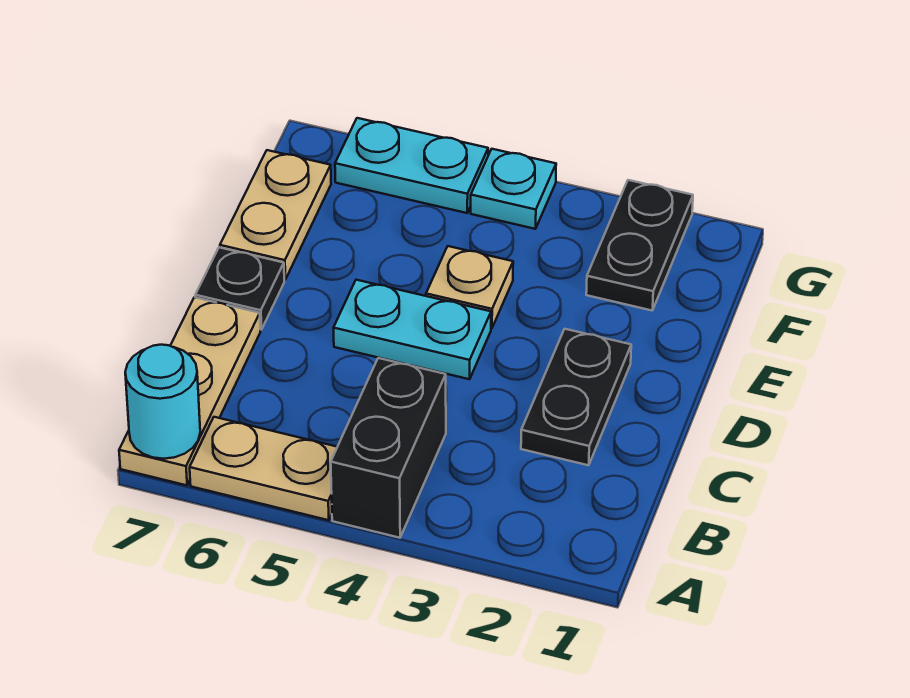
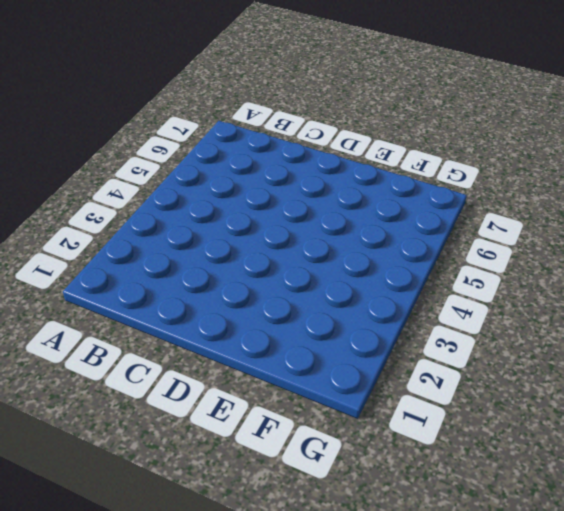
none -> black 1x2 brick [331,358,446,538]
none -> tan 1x2 plate [190,417,337,520]
none -> tan 1x3 plate [119,297,260,485]

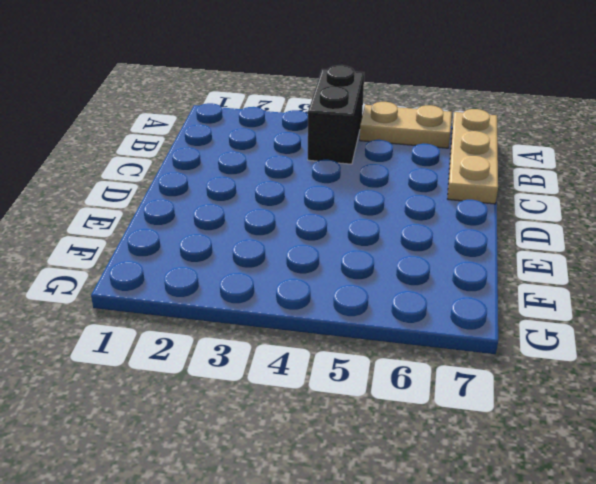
none -> black 1x2 plate [521,329,631,465]
none -> cyan 1x2 plate [333,280,491,379]
none -> black 1x1 plate [195,247,284,330]

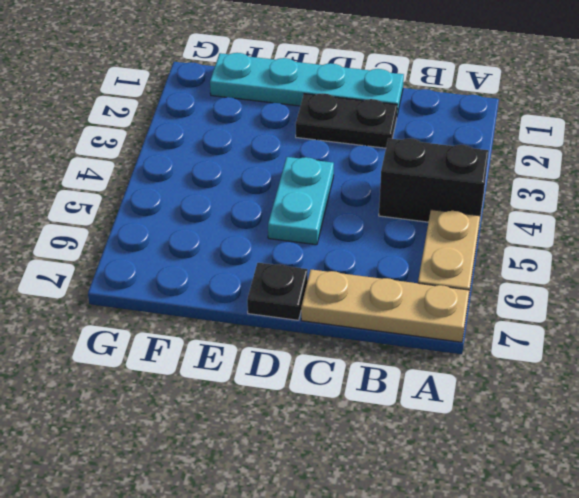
cyan 1x4 plate [210,53,404,115] -> none
none -> tan 1x1 plate [426,246,513,328]
none -> tan 1x2 plate [220,150,331,280]
none -> black 1x2 plate [586,180,693,310]

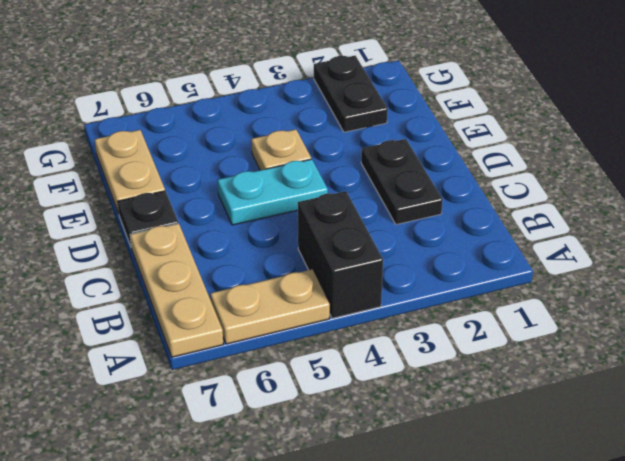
none -> cyan 1x1 plate [471,149,556,229]
none -> cyan 1x2 plate [335,118,488,213]
none -> cyan 1x1 round brick [125,345,200,459]

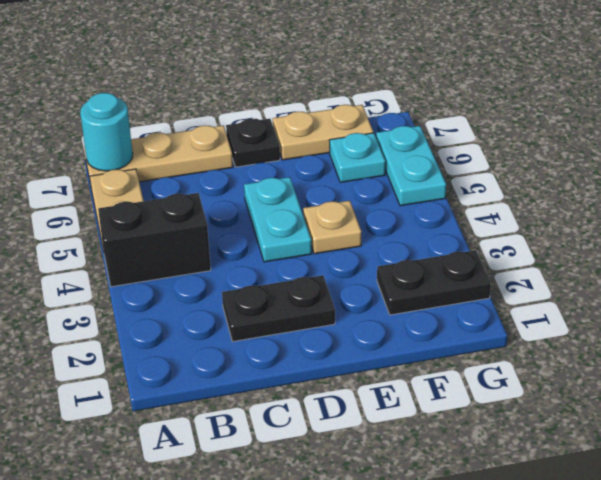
cyan 1x1 plate [329,133,385,182] -> cyan 1x1 plate moved to [471,149,556,229]

